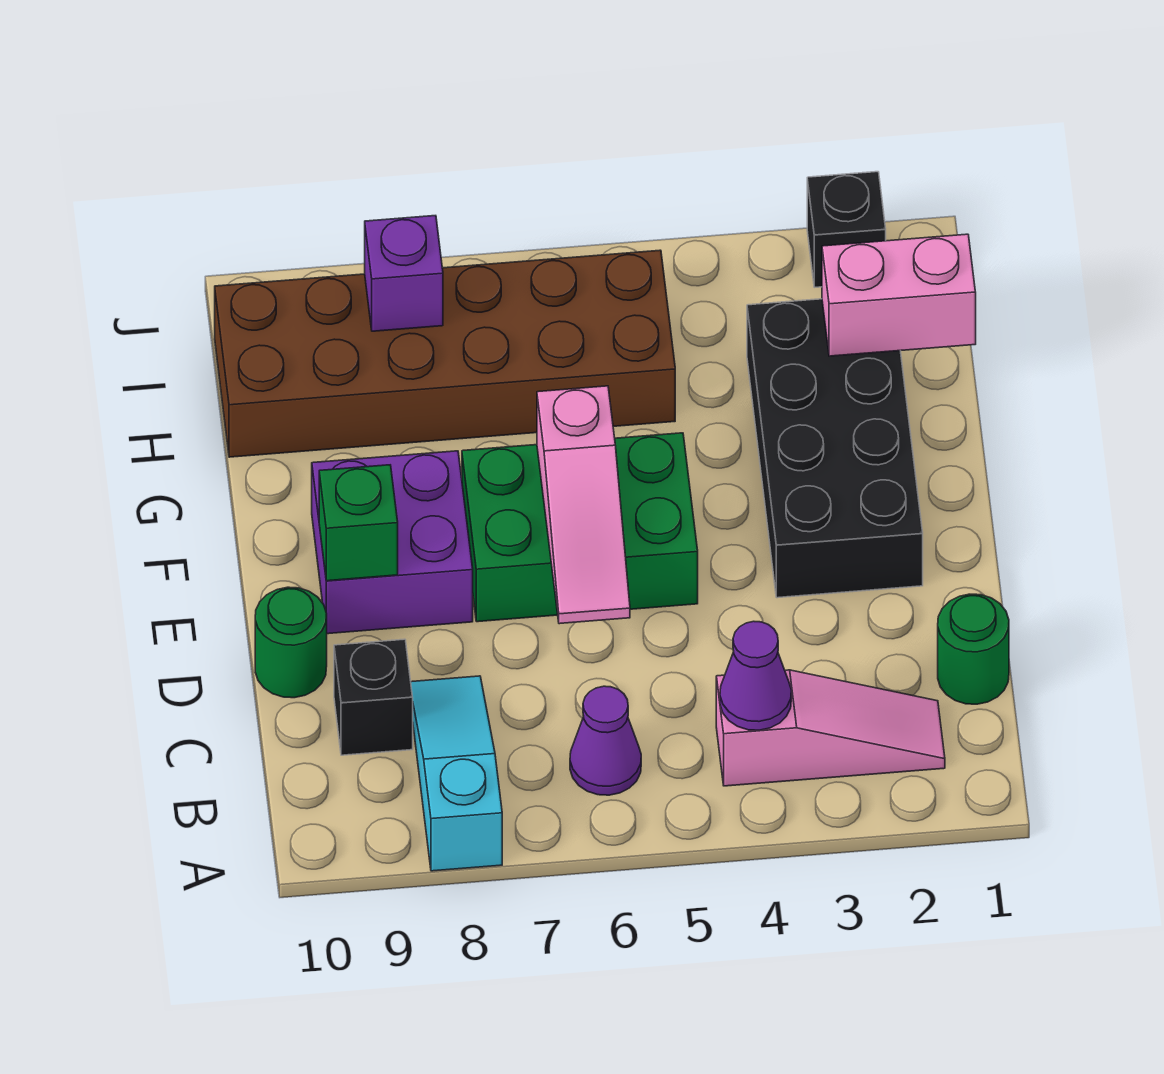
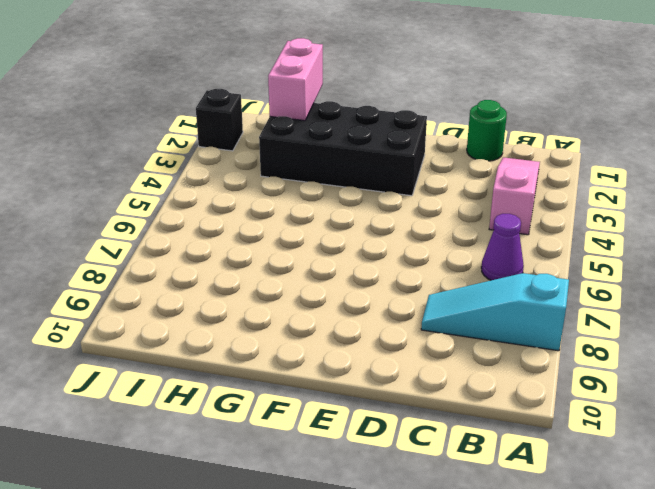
none -> black 1x1 brick [334,639,413,755]
none -> green 1x1 round brick [255,587,327,698]
none -> green 2x3 brick [462,433,698,622]

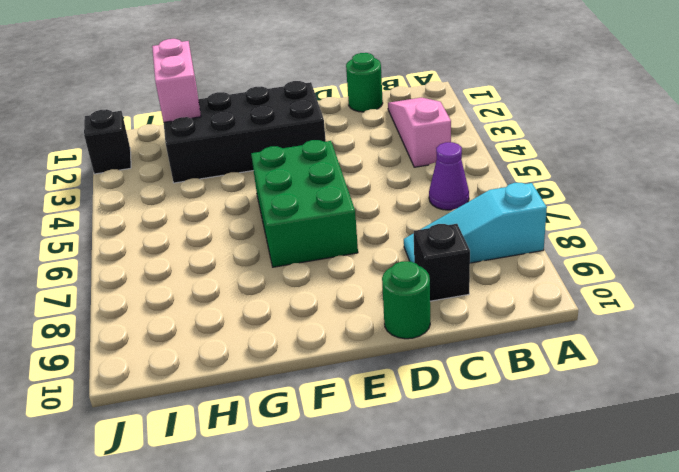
none -> purple 2x2 brick [312,451,473,634]
none -> brown 2x6 brick [215,250,675,457]
none -> purple 1x1 cone [720,621,791,730]

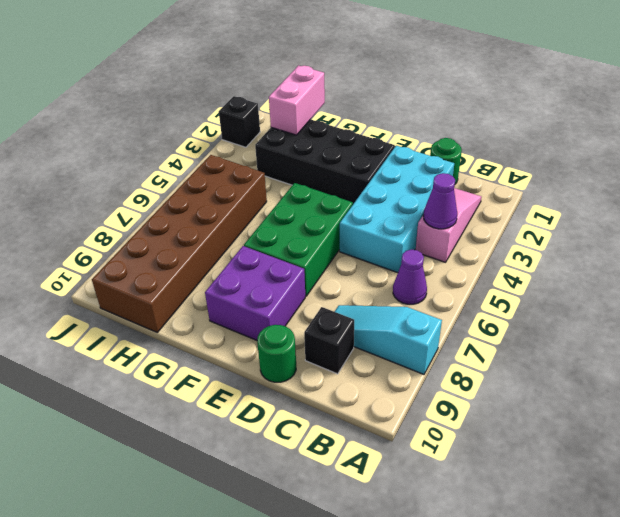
cyan 2x4 brick [340,146,454,273] -> none
none -> pink 1x3 slope [537,386,630,624]
none -> green 1x1 brick [319,465,398,581]
none -> purple 1x1 brick [365,216,443,331]

